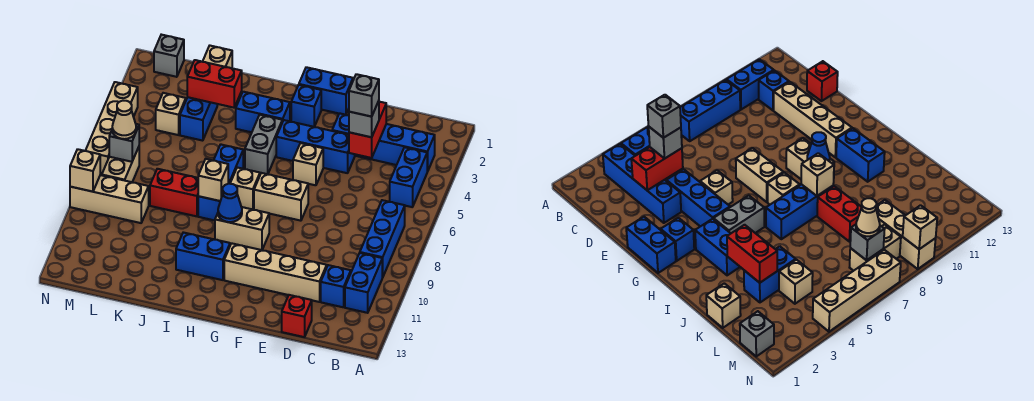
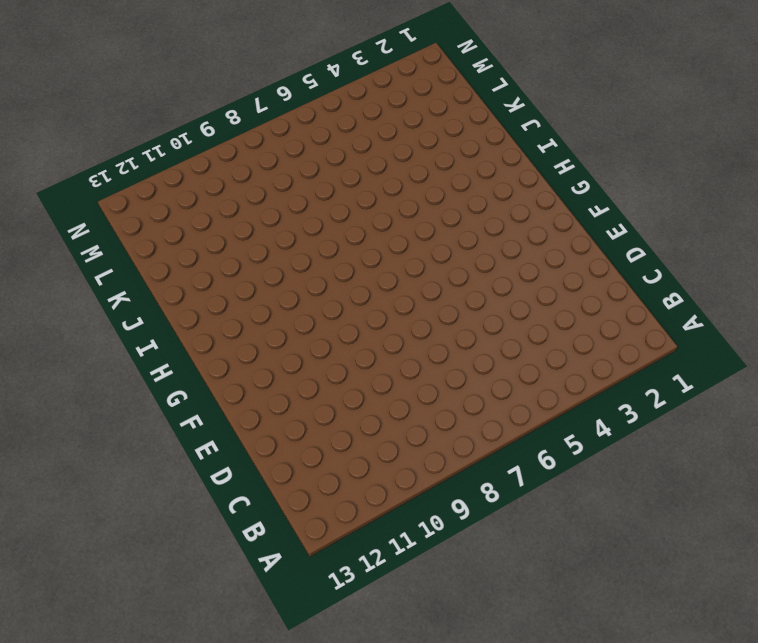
none -> blue 1x4 brick [332,113,435,172]
none -> blue 1x2 brick [390,147,427,207]
none -> blue 1x3 brick [360,200,405,277]
none -> blue 1x2 brick [345,253,383,313]

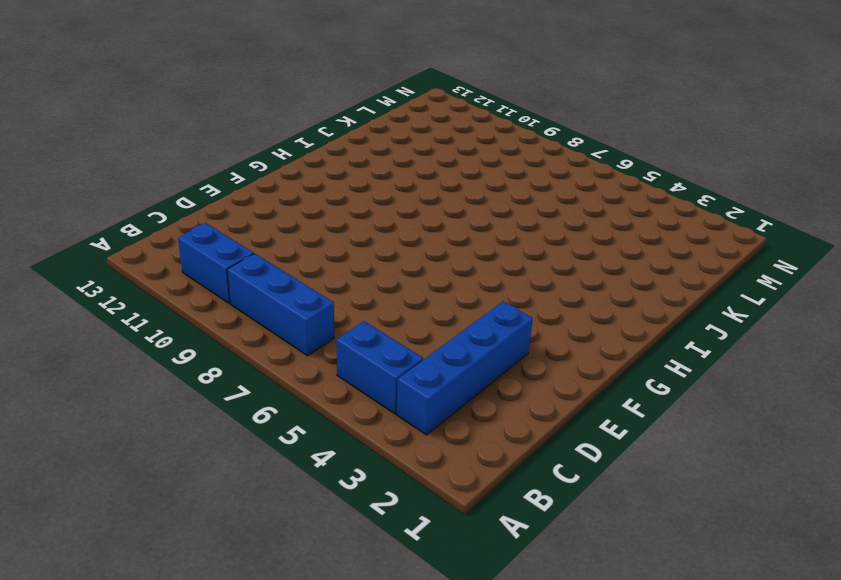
none -> blue 1x1 brick [321,265,351,307]
none -> tan 1x4 brick [224,243,327,302]
none -> red 1x1 brick [282,295,312,337]
none -> blue 1x3 brick [276,120,355,173]

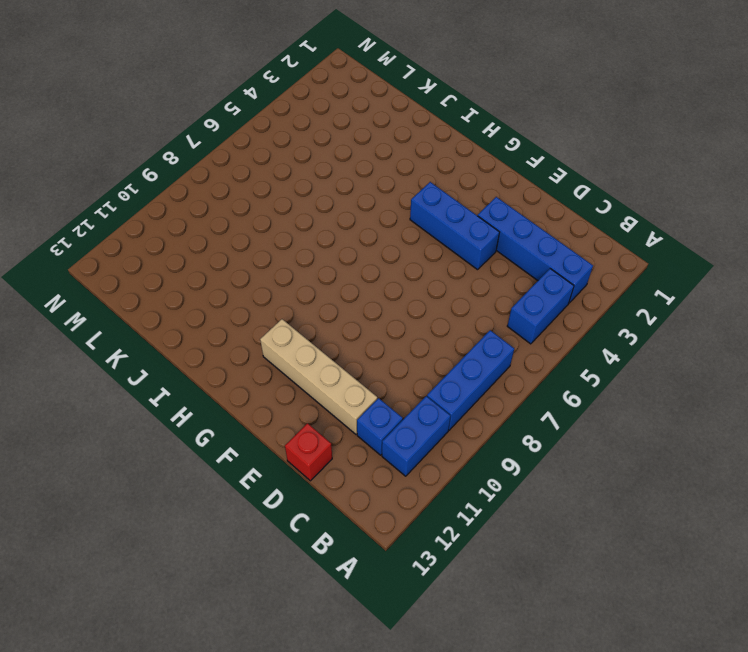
none -> blue 1x2 brick [299,67,353,115]
none -> tan 1x1 brick [293,143,323,185]
none -> tan 1x2 brick [254,173,308,221]
none -> blue 1x1 brick [291,85,321,127]

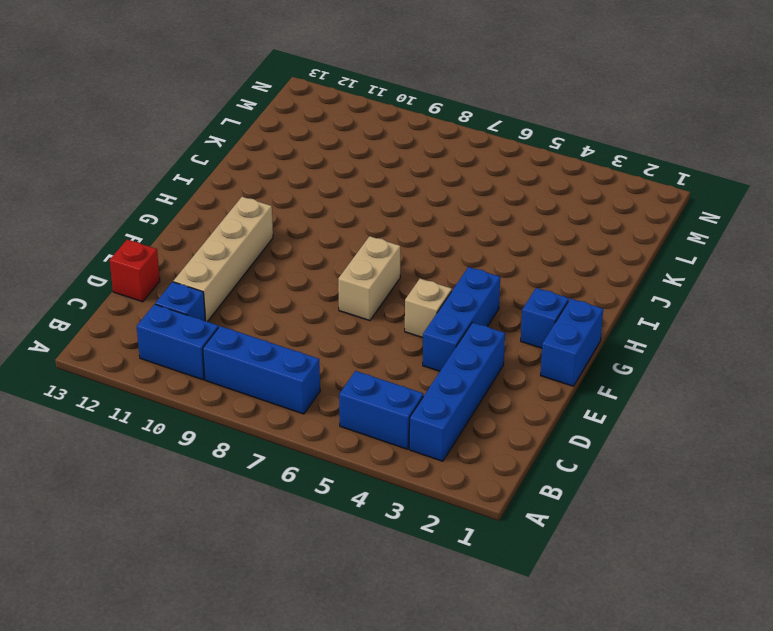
none -> tan 1x2 brick [215,207,269,250]
none -> blue 1x2 brick [236,92,290,132]
none -> grey 1x2 brick [245,115,282,174]
none -> tan 1x1 brick [230,167,260,209]

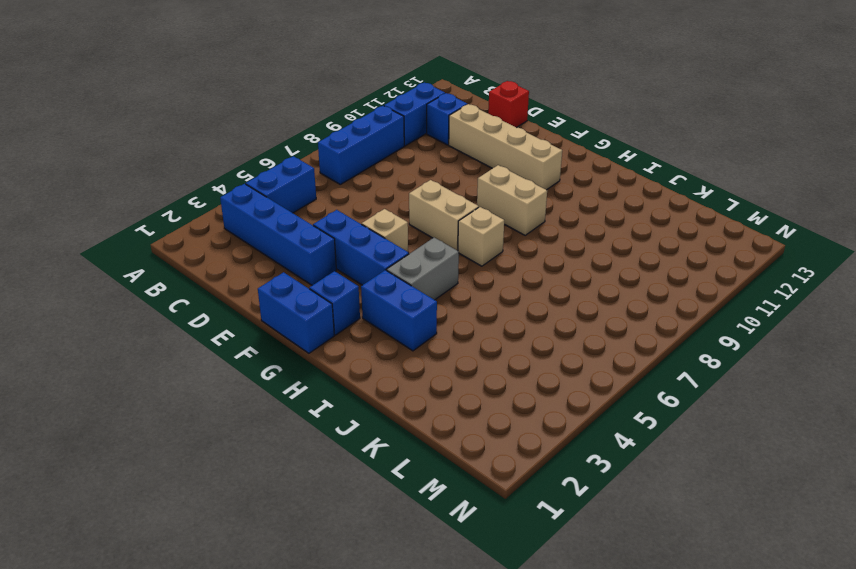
none -> blue 1x2 brick [176,232,230,280]
none -> blue 1x3 brick [198,144,243,220]
none -> red 1x2 brick [150,169,198,216]
none -> tan 1x1 brick [203,46,232,68]

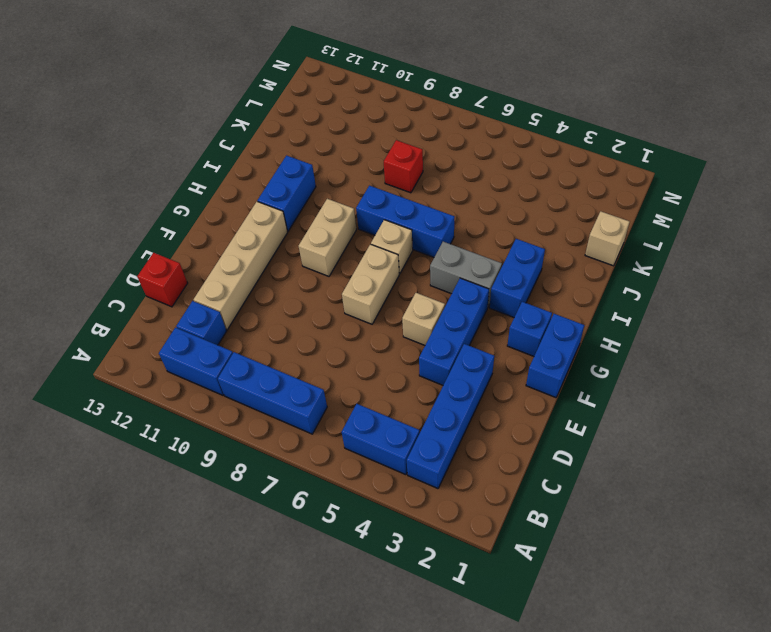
red 1x1 brick [384,140,423,193] -> red 1x2 brick [150,169,198,216]
none -> blue 1x2 brick [180,97,217,141]
none -> tan 1x1 brick [156,93,186,135]
none -> tan 1x3 brick [70,175,149,223]
none -> grey 1x1 brick [154,35,184,77]

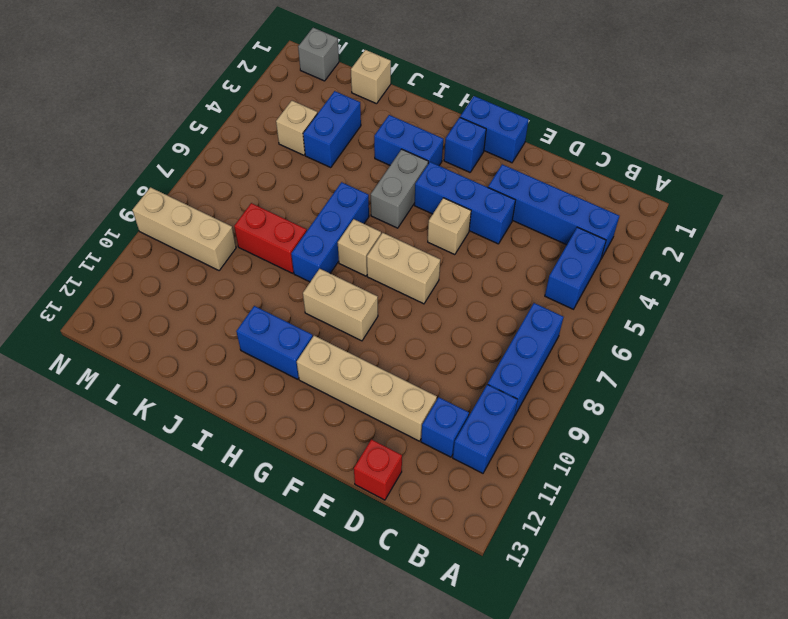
none -> tan 1x2 brick [102,147,139,182]
none -> tan 1x4 brick [85,82,138,175]
none -> red 1x2 brick [349,102,386,158]
none -> blue 1x1 cone [218,184,242,222]

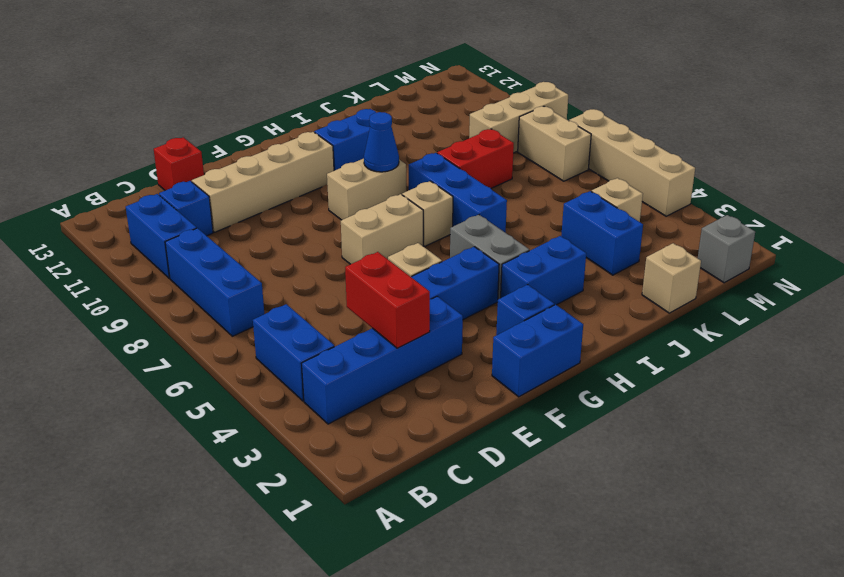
none -> tan 1x1 brick [198,159,228,201]
none -> red 1x2 brick [187,60,242,108]
none -> grey 1x1 brick [109,124,139,162]
none -> tan 1x1 brick [70,149,100,192]

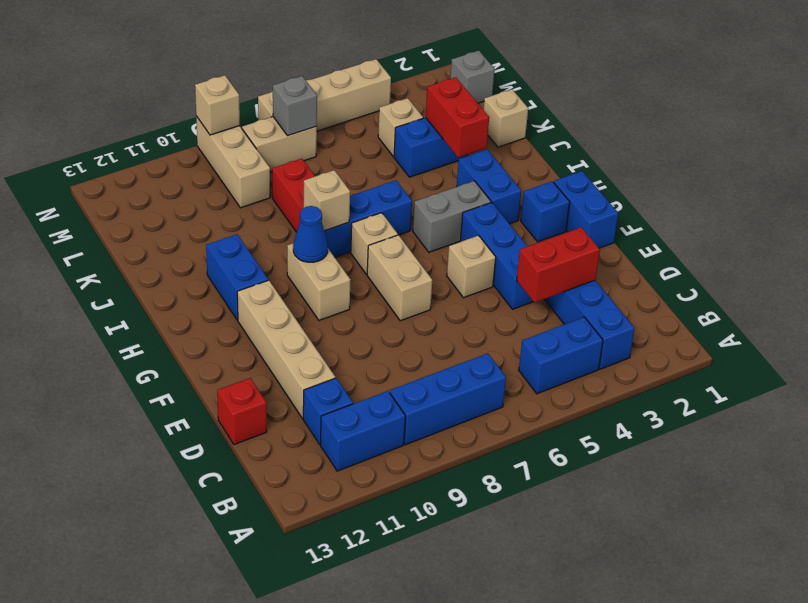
none -> grey 1x1 brick [349,101,379,137]
none -> tan 1x1 cone [112,101,136,139]
none -> grey 1x1 brick [349,74,379,117]

